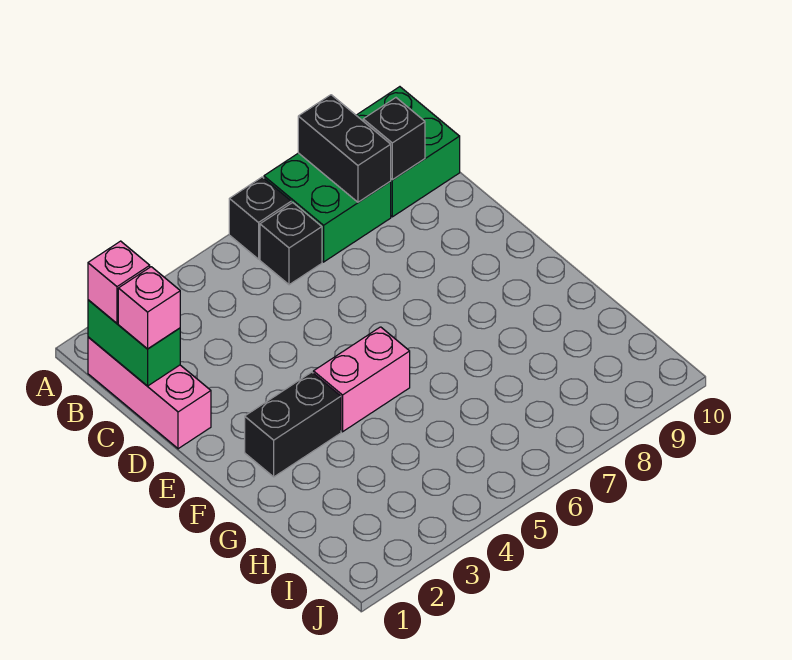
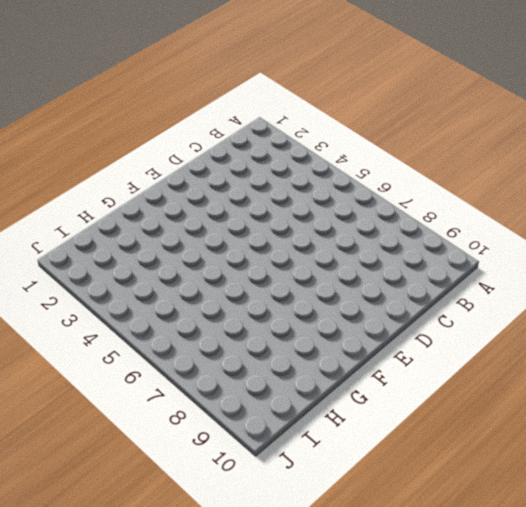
none -> black 1x1 brick [229,177,291,259]
none -> green 2x2 brick [264,153,391,262]
none -> green 2x2 brick [356,87,460,217]

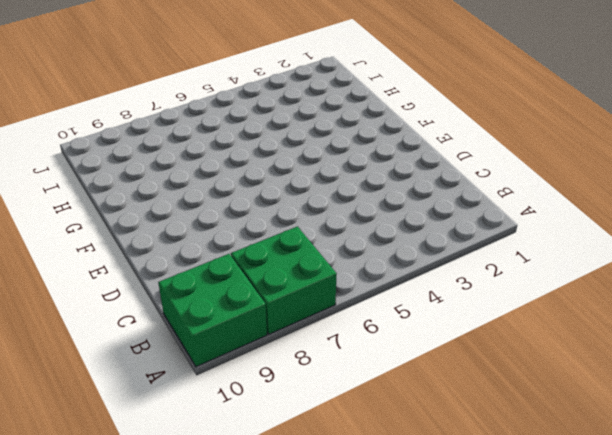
none -> black 1x1 brick [229,177,291,259]
none -> pink 1x3 brick [88,337,211,449]
none -> black 1x1 brick [260,203,322,285]

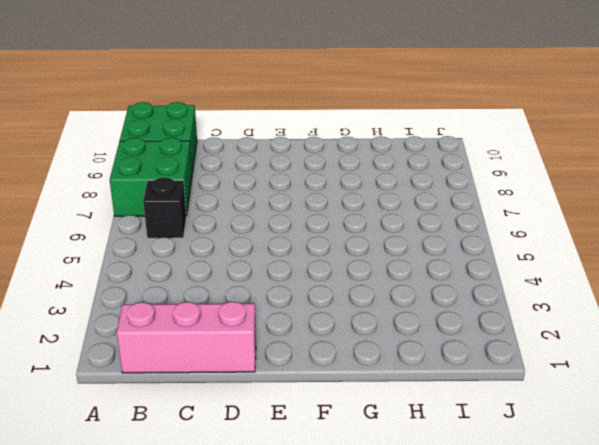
none -> black 1x1 brick [229,177,291,259]
none -> black 1x2 brick [245,372,341,477]
none -> pink 1x2 brick [313,327,410,432]

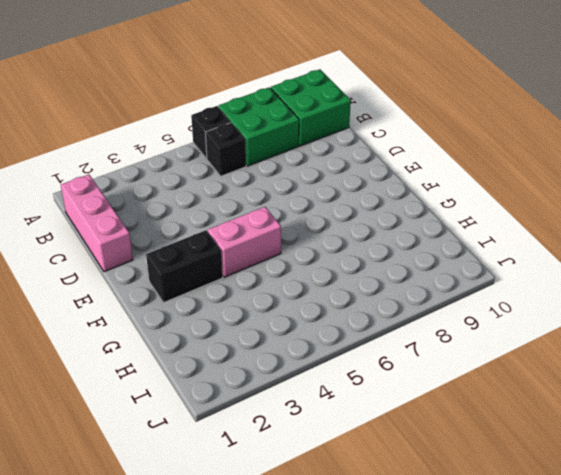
none -> black 1x2 brick [298,95,391,202]
none -> green 1x2 brick [88,300,180,386]
none -> black 1x1 brick [363,98,425,180]

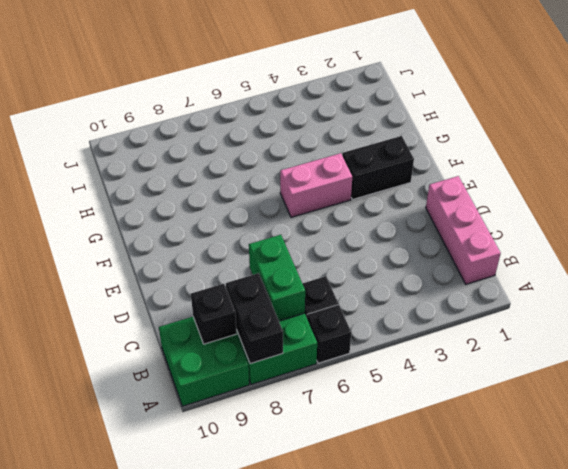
green 1x2 brick [249,235,305,321] -> green 1x2 brick moved to [88,300,180,386]
none -> pink 1x1 brick [88,241,150,323]
none -> pink 1x1 brick [118,267,180,349]

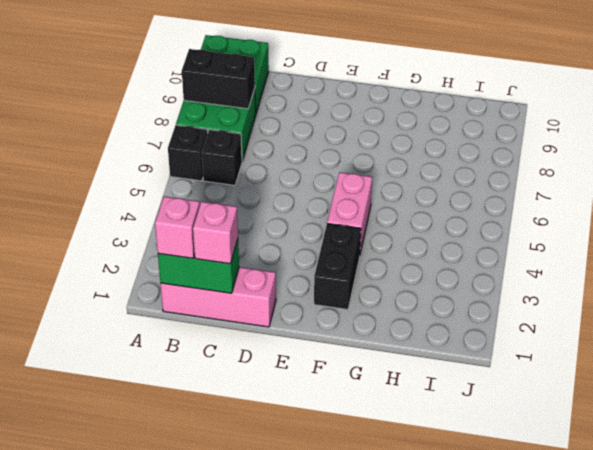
none -> black 1x1 brick [363,98,425,180]

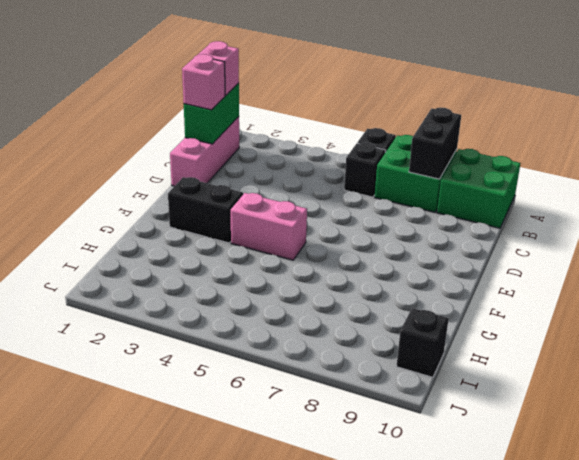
black 1x1 brick [396,308,449,377] -> black 1x1 brick moved to [363,98,425,180]

